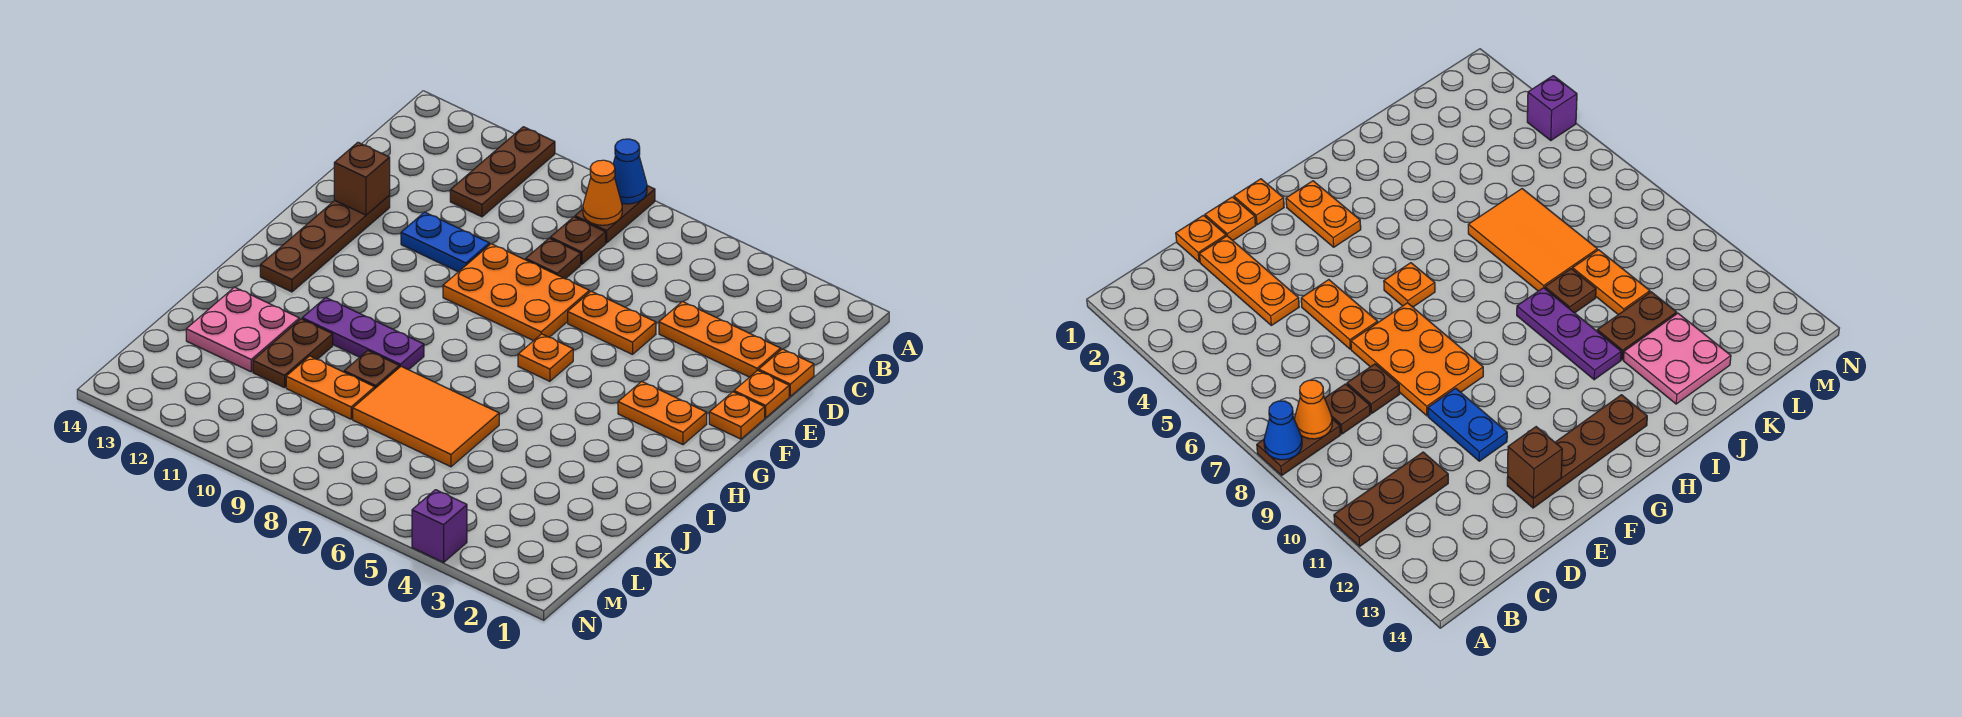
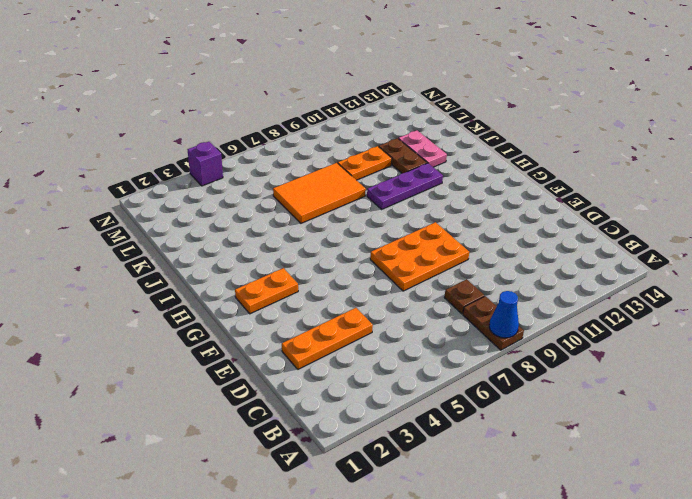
pink 1x2 plate [398,131,447,167] -> pink 2x2 plate [186,287,299,372]
none -> brown 1x3 plate [450,127,555,217]
none -> orange 1x1 plate [759,349,814,396]
none -> brown 1x1 plate [525,238,581,279]

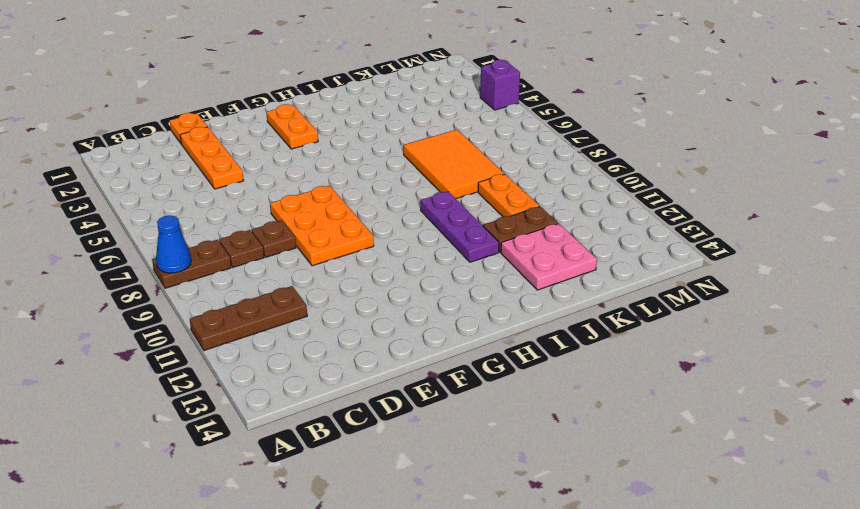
none -> orange 1x1 plate [734,370,789,418]
none -> orange 1x2 plate [568,291,656,355]
none -> blue 1x2 plate [401,212,490,272]

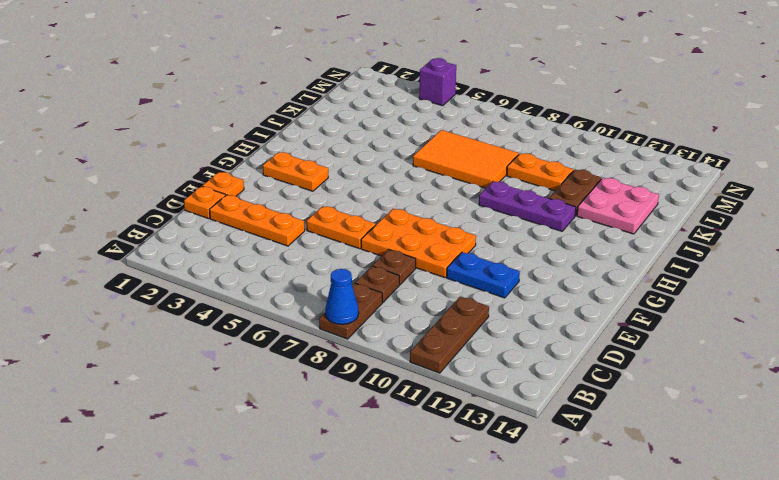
none -> brown 1x4 plate [260,196,390,292]
none -> orange 1x1 plate [709,392,765,439]
none -> orange 1x1 plate [518,334,573,381]

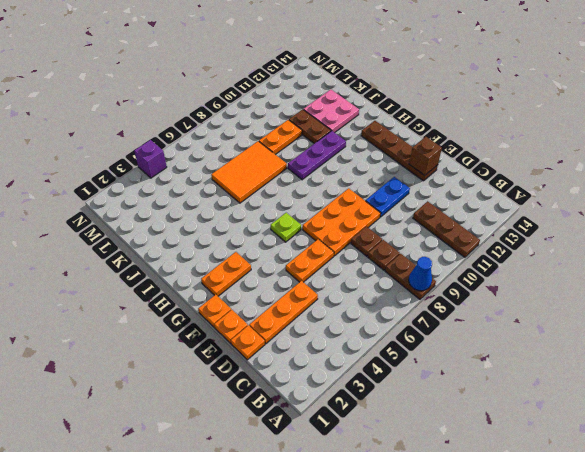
lime 1x1 plate [271,213,301,242] -> orange 1x1 plate [518,334,573,381]
none -> brown 1x1 plate [344,351,399,388]
none -> orange 1x1 cone [583,160,622,225]

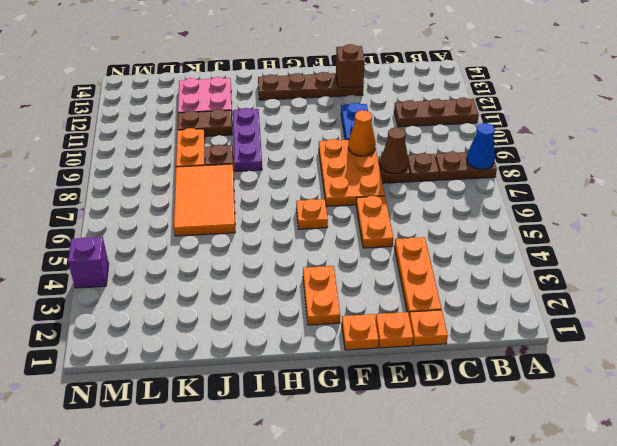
brown 1x1 cone [380,127,408,174] -> none
orange 1x1 cone [348,110,376,156] -> orange 1x1 cone moved to [583,160,622,225]

